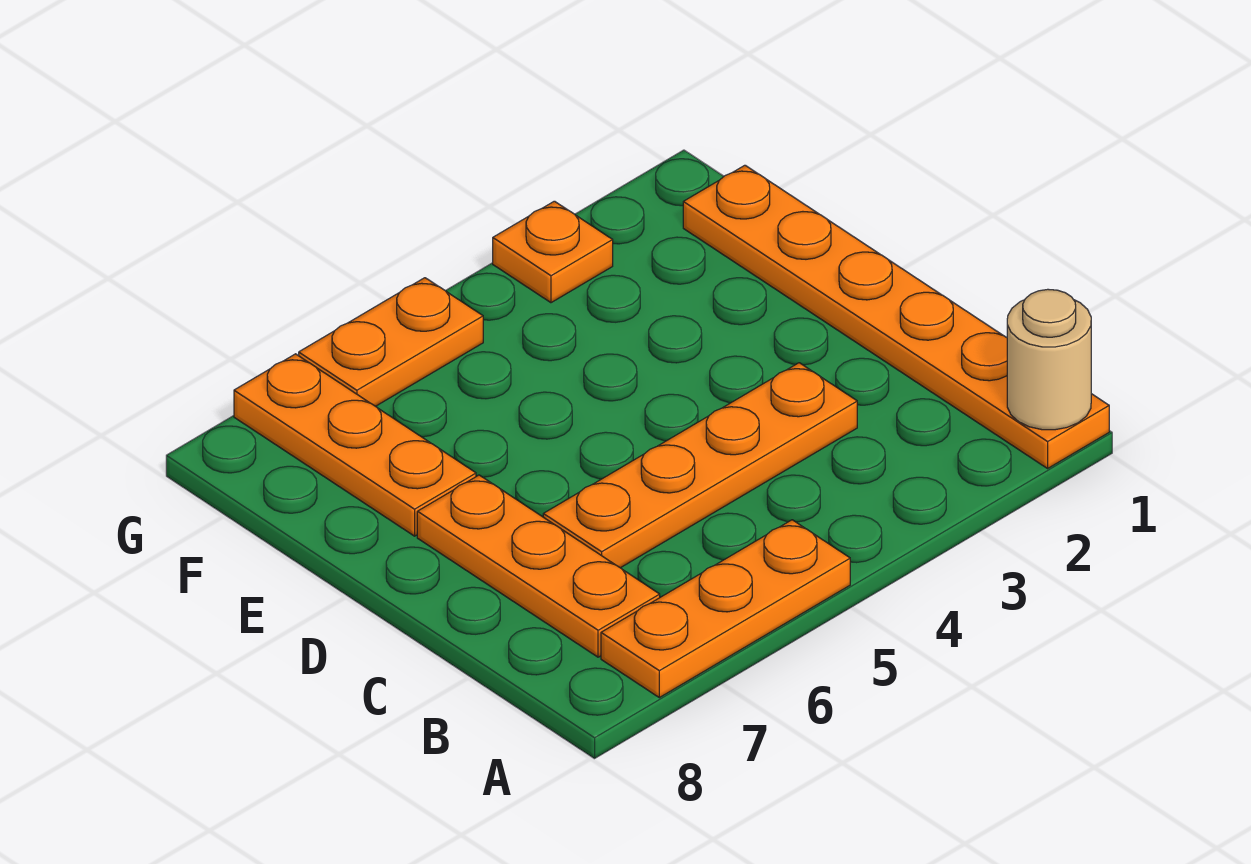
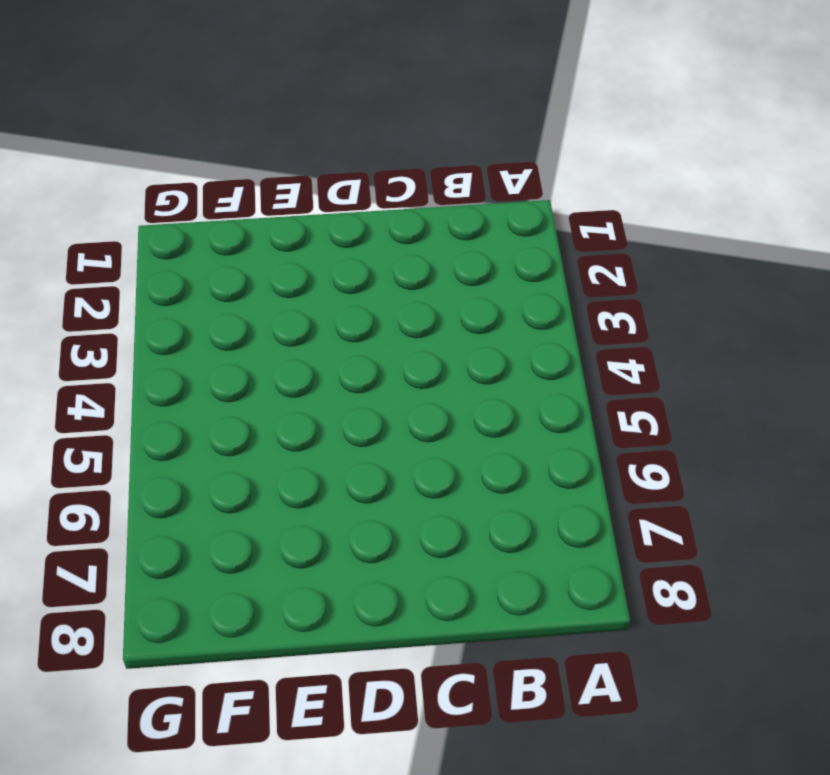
none -> orange 1x6 plate [683,165,1109,468]
none -> orange 1x3 plate [601,520,850,698]

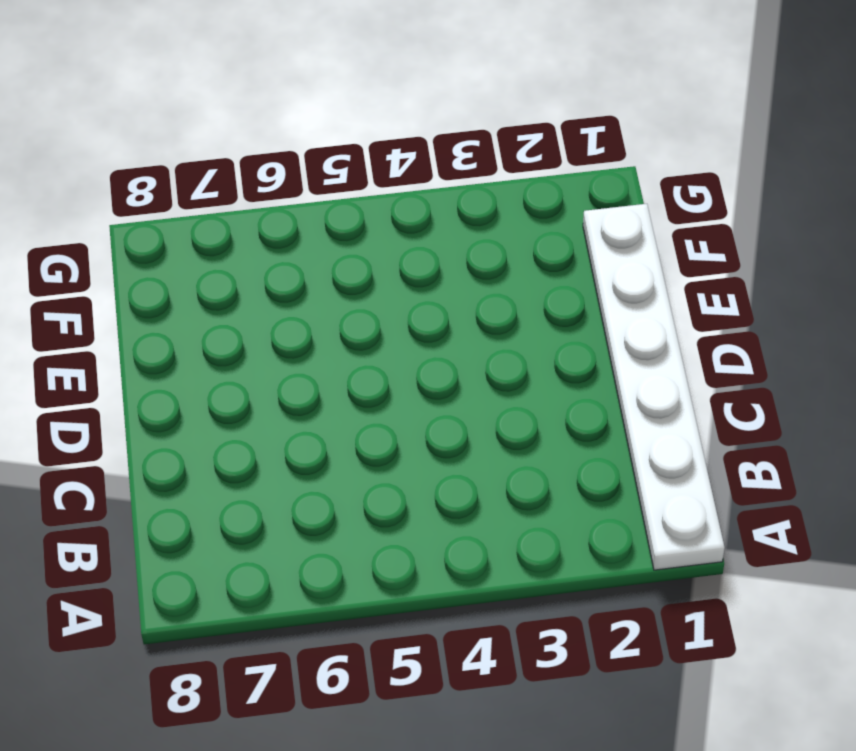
white 1x6 plate [583,204,725,570] -> orange 1x6 plate [683,165,1109,468]
none -> orange 1x3 plate [601,520,850,698]
none -> orange 1x3 plate [417,475,660,657]

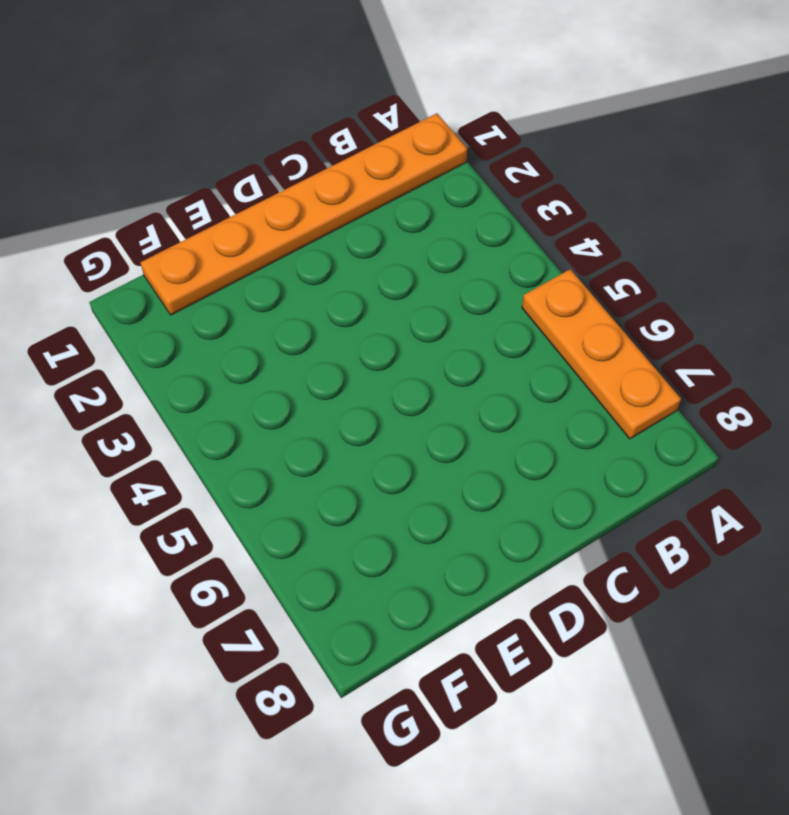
none -> orange 1x3 plate [417,475,660,657]
none -> orange 1x4 plate [543,363,857,568]

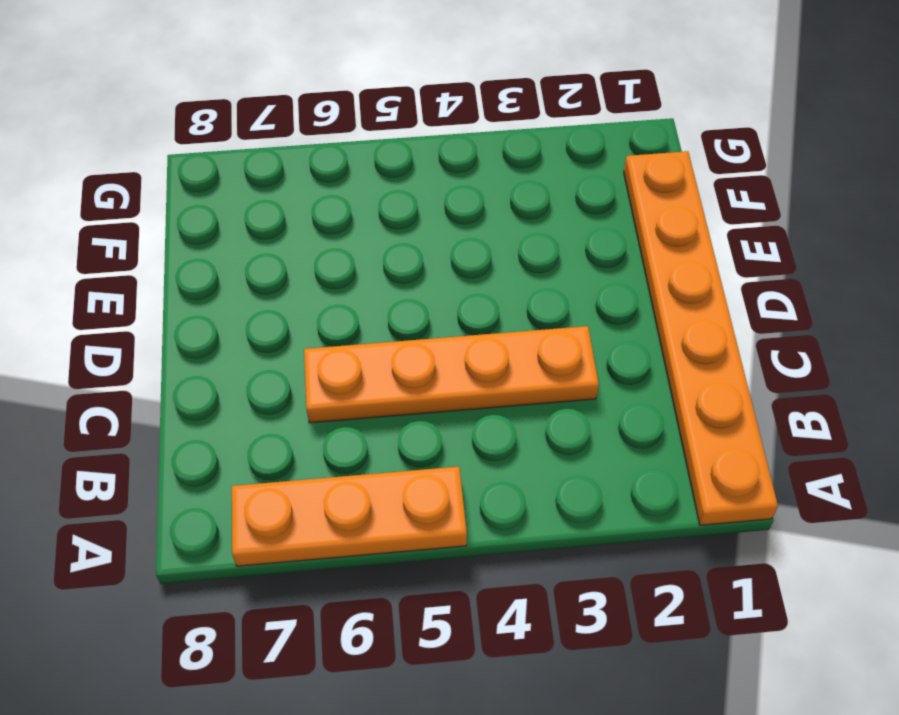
none -> orange 1x3 plate [417,475,660,657]
none -> orange 1x3 plate [234,354,476,536]

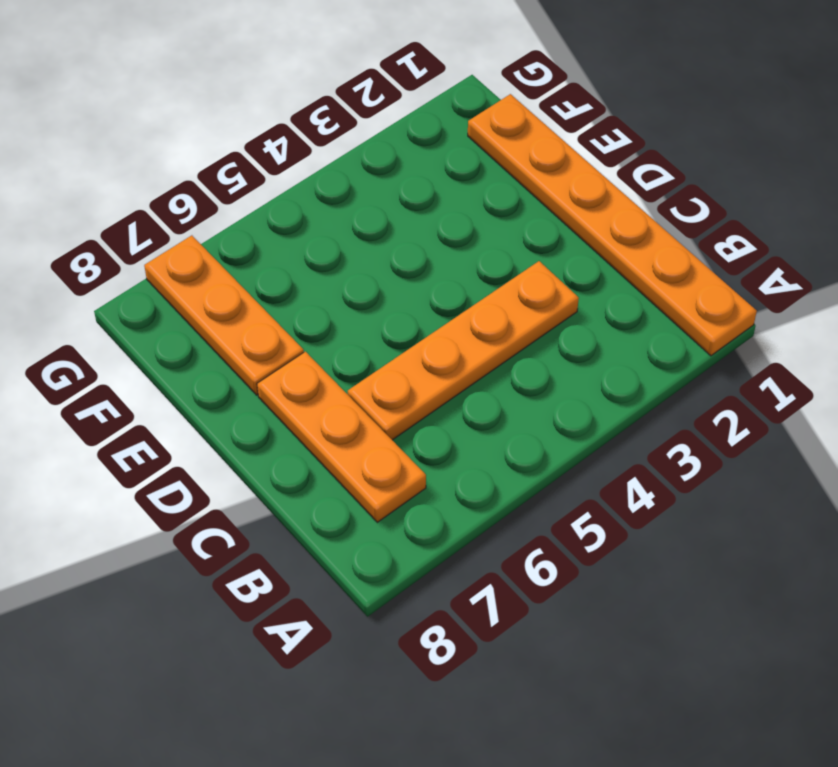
none -> orange 1x3 plate [601,520,850,698]
none -> orange 1x1 plate [493,201,613,303]

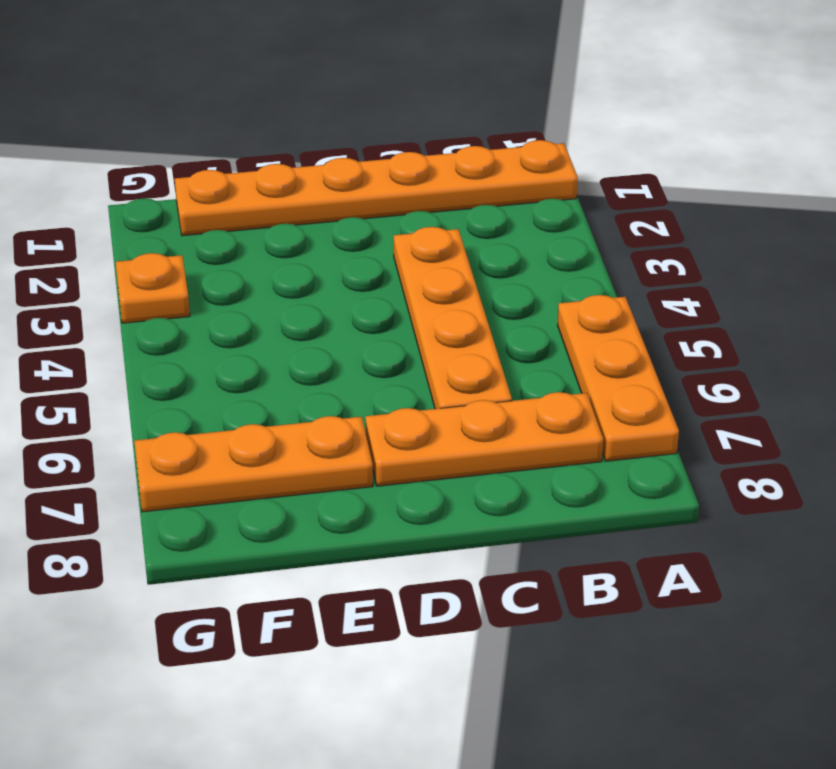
none -> orange 1x2 plate [299,278,483,406]
none -> tan 1x1 round brick [1007,289,1091,430]

